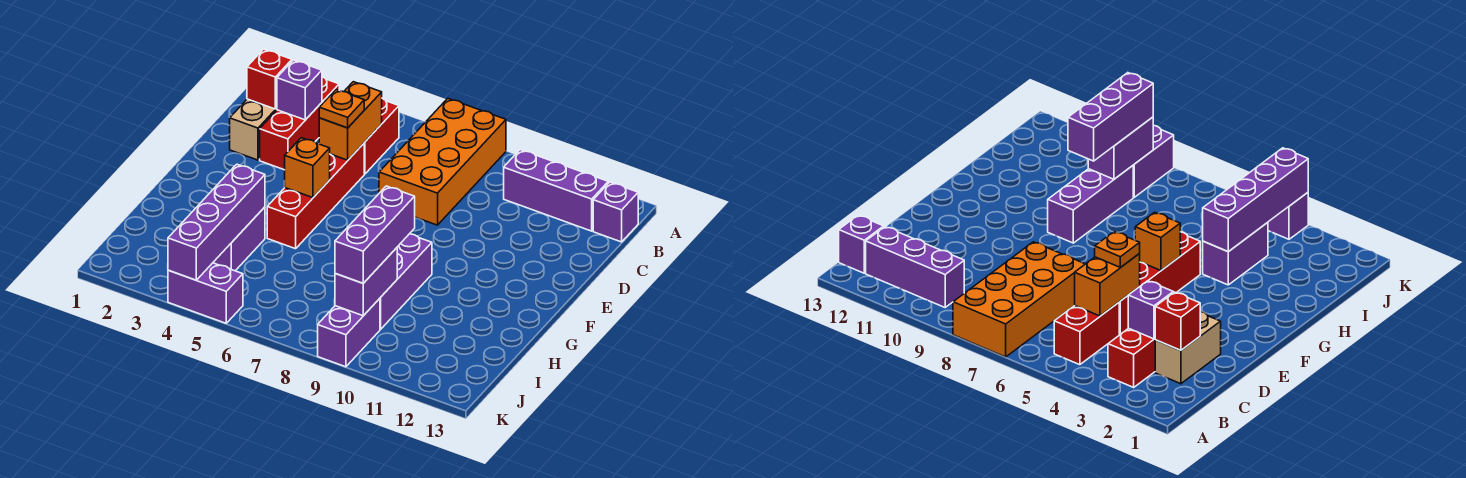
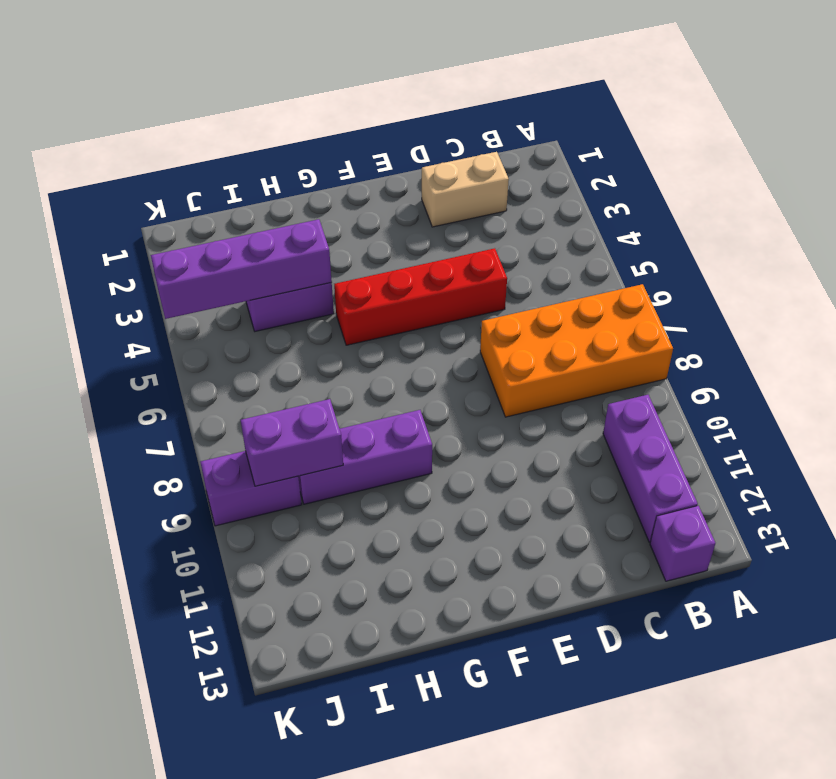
none -> red 1x3 brick [260,77,339,170]
none -> red 1x2 brick [364,98,399,174]
none -> purple 1x2 brick [168,263,243,323]

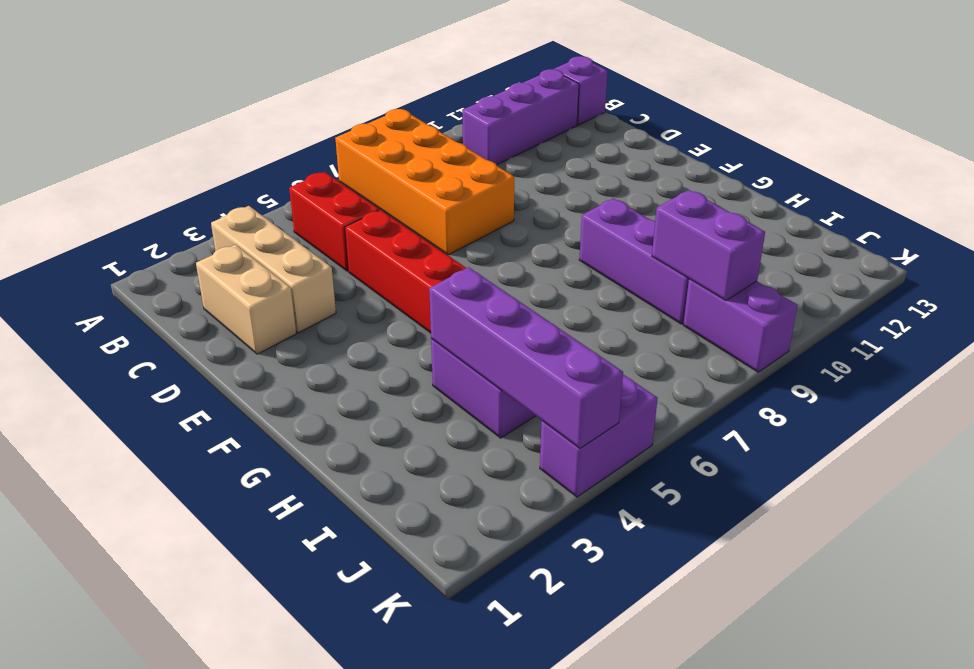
tan 1x3 brick [211,206,336,333] -> red 1x3 brick [260,77,339,170]
none -> red 1x1 brick [247,49,292,109]
none -> purple 1x1 brick [277,60,322,120]
none -> orange 1x2 brick [319,82,382,160]

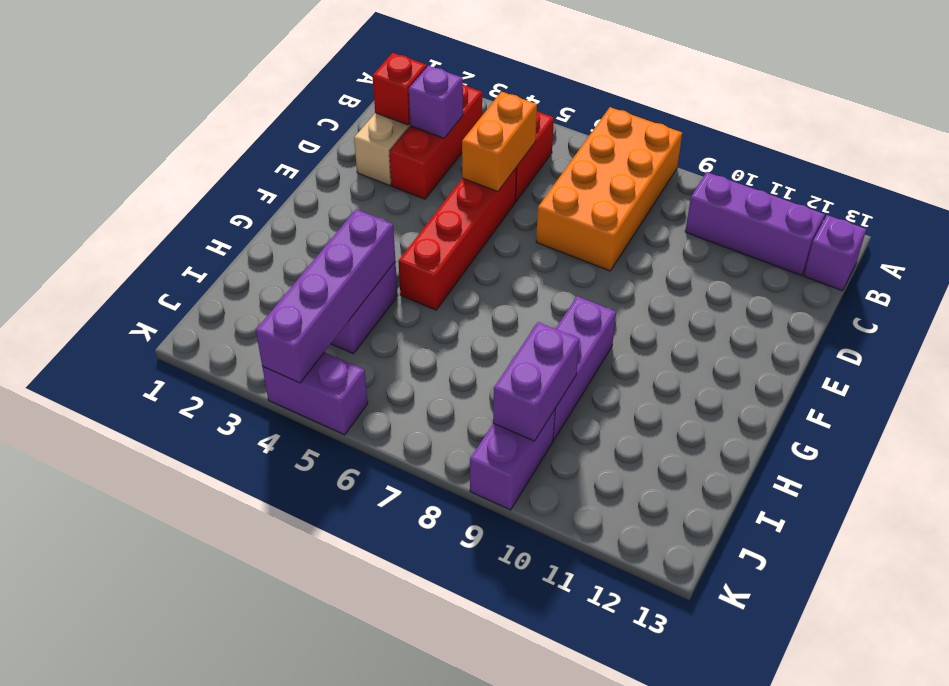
none -> orange 1x1 brick [285,138,330,198]
none -> orange 1x1 plate [319,90,364,128]
none -> purple 1x3 brick [335,186,415,283]

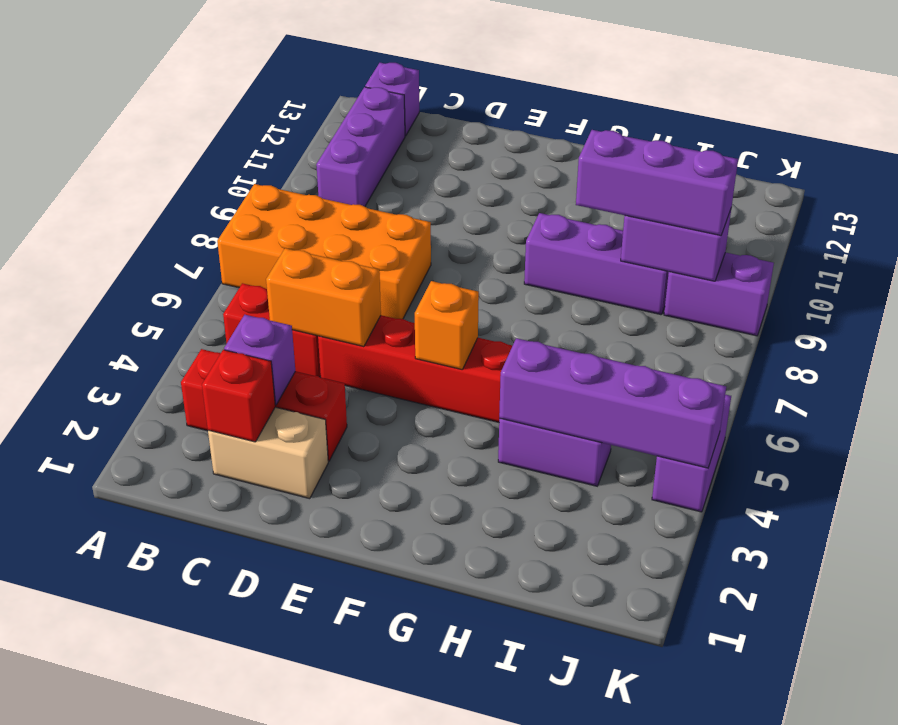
none -> orange 1x1 plate [319,90,364,128]

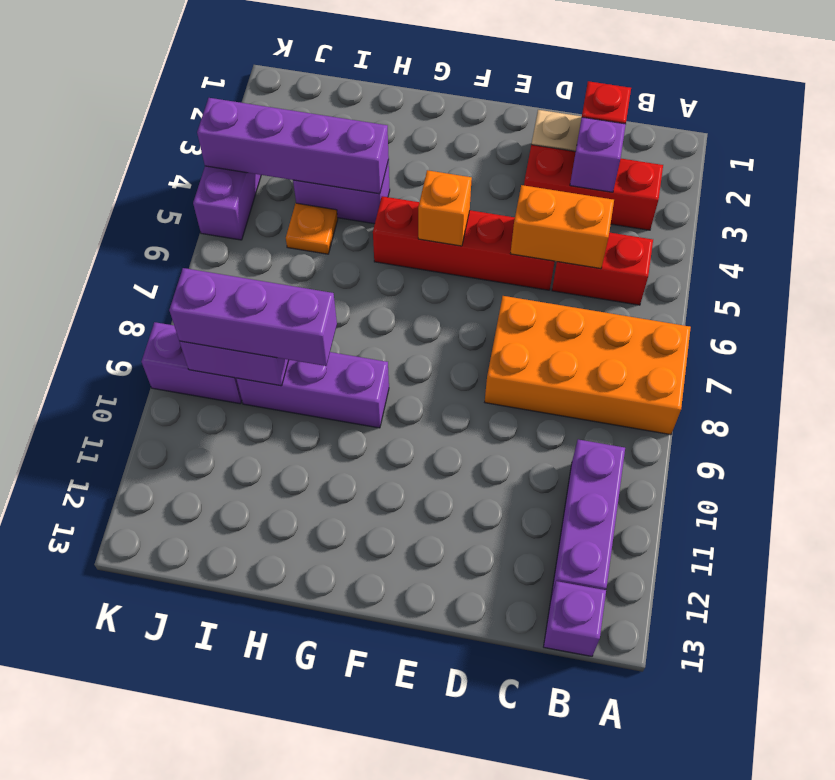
orange 1x1 plate [286,203,338,254] -> orange 1x1 plate moved to [319,90,364,128]

